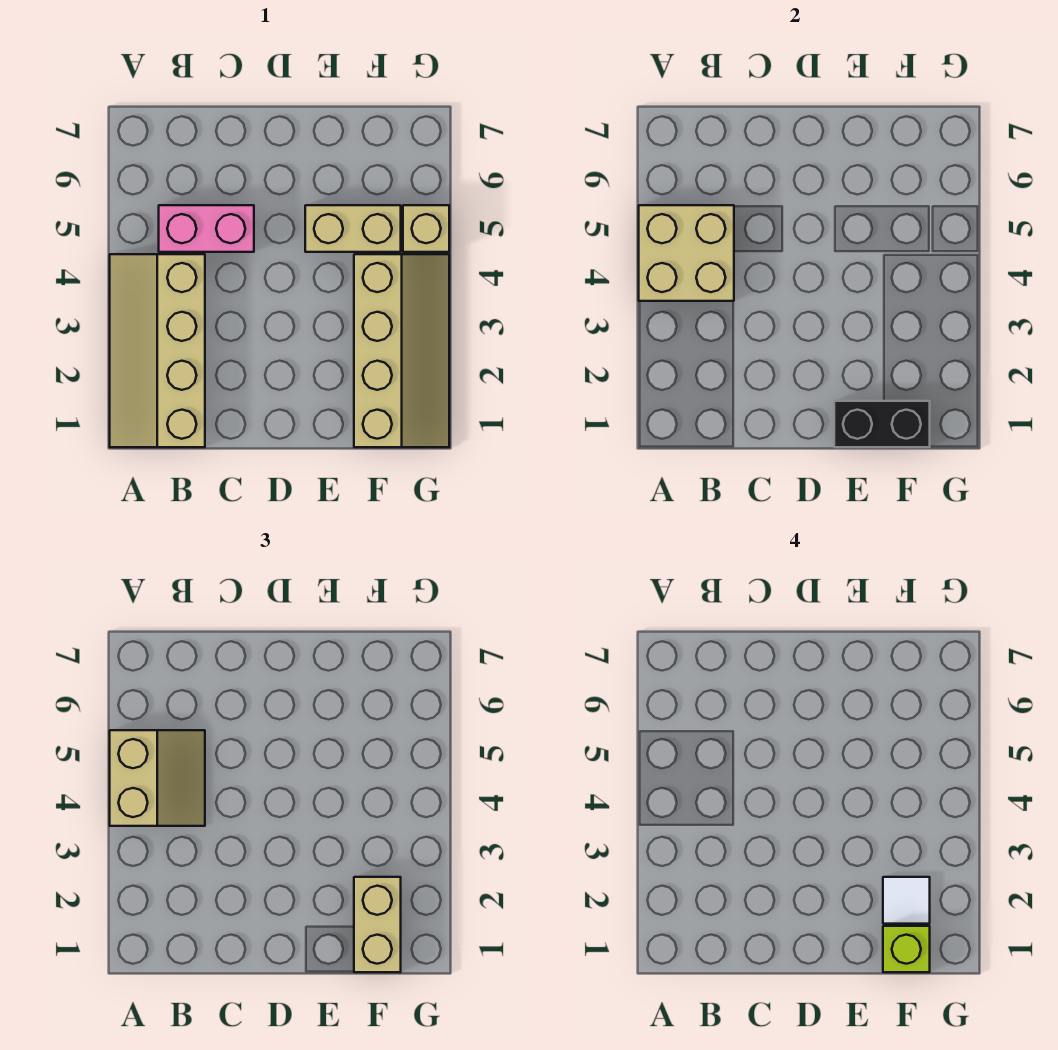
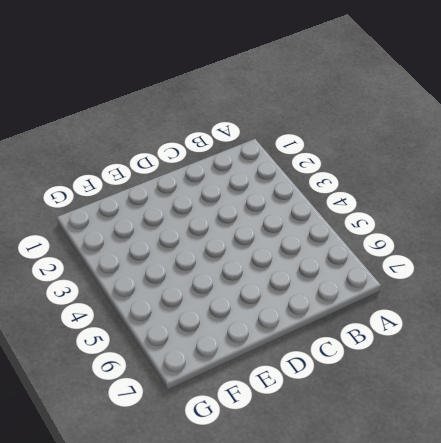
none -> tan 2x4 slope [110,254,205,447]
none -> pink 1x2 brick [159,205,254,252]

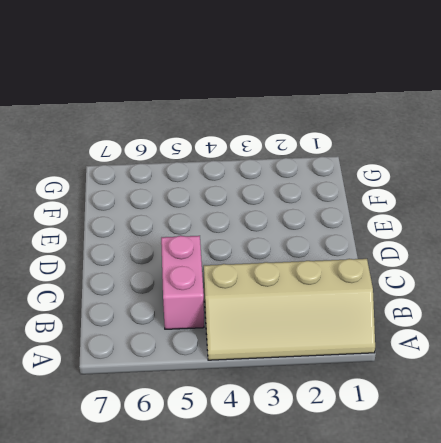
none -> tan 1x2 brick [305,205,401,252]
none -> tan 2x4 slope [354,254,449,447]

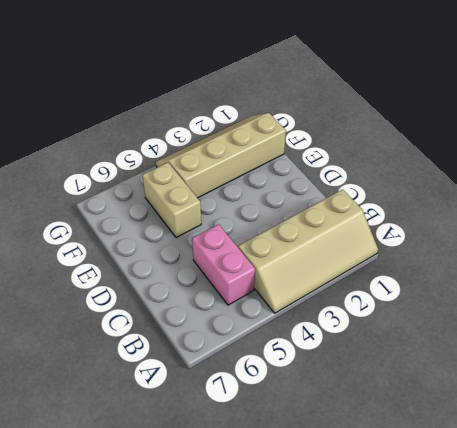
none -> tan 1x1 brick [403,205,449,252]
none -> tan 2x2 brick [639,205,734,301]

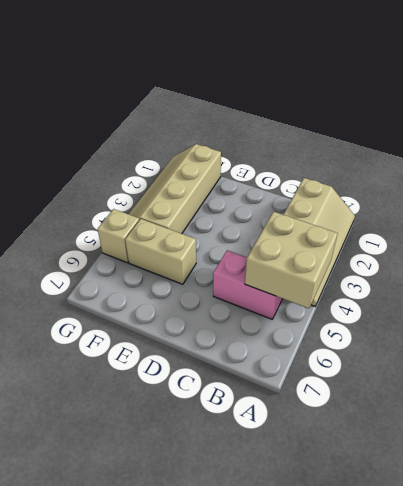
none -> black 1x2 brick [834,401,930,447]
none -> tan 2x2 slope [110,730,205,826]

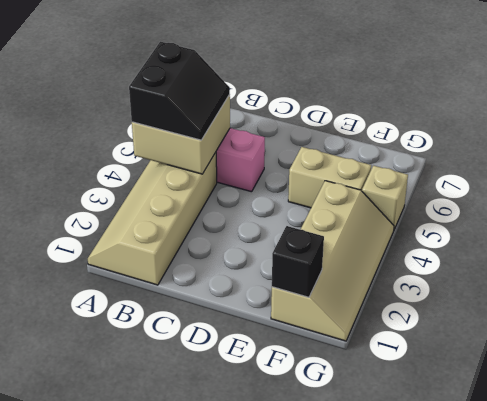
black 2x2 slope [129,42,230,140] -> tan 2x2 slope [110,730,205,826]
black 1x1 brick [272,226,324,297] -> black 1x2 brick [834,401,930,447]
none -> tan 1x2 brick [354,877,401,972]
none -> lime 1x1 brick [883,926,930,972]

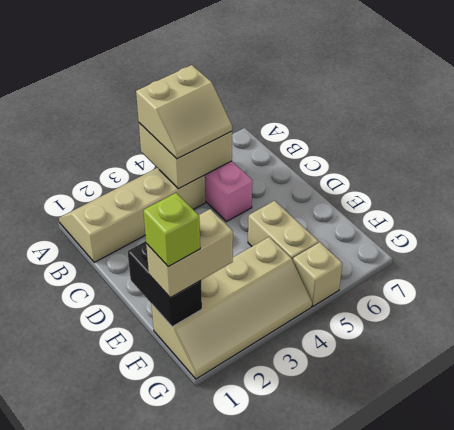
none -> white 1x1 tile [883,877,930,924]

